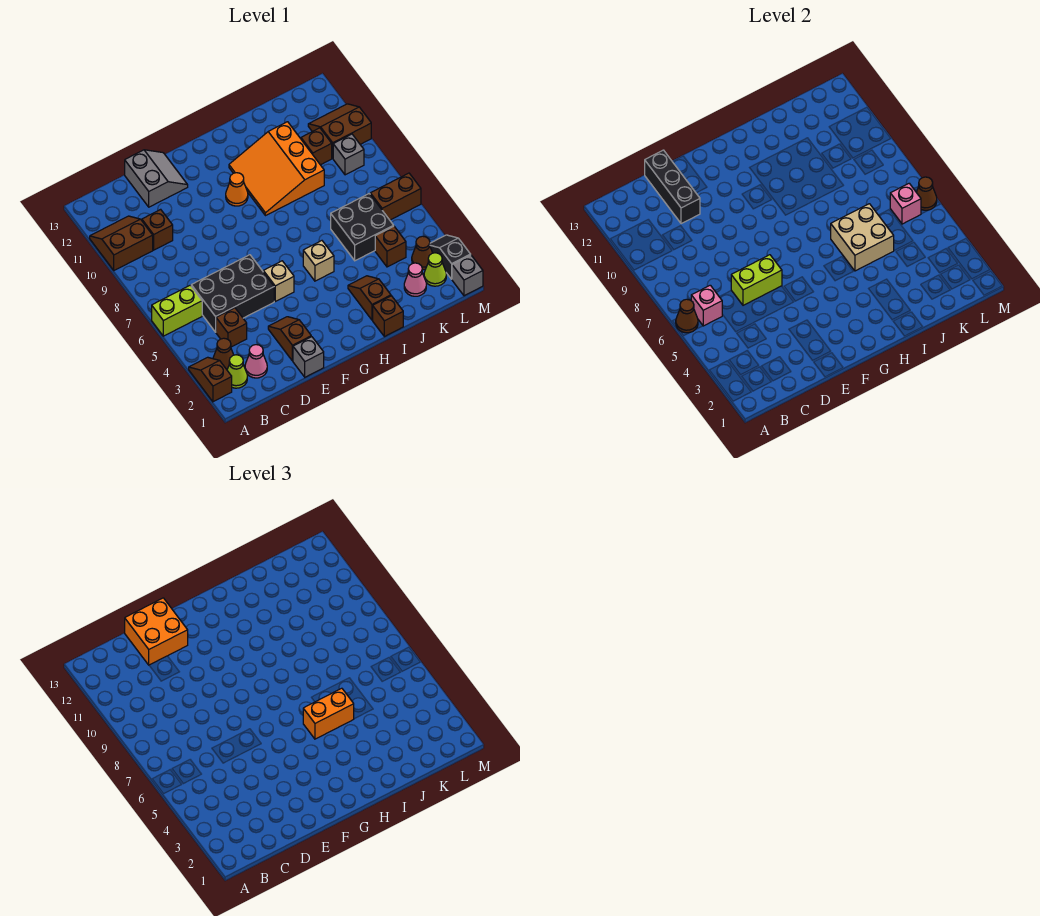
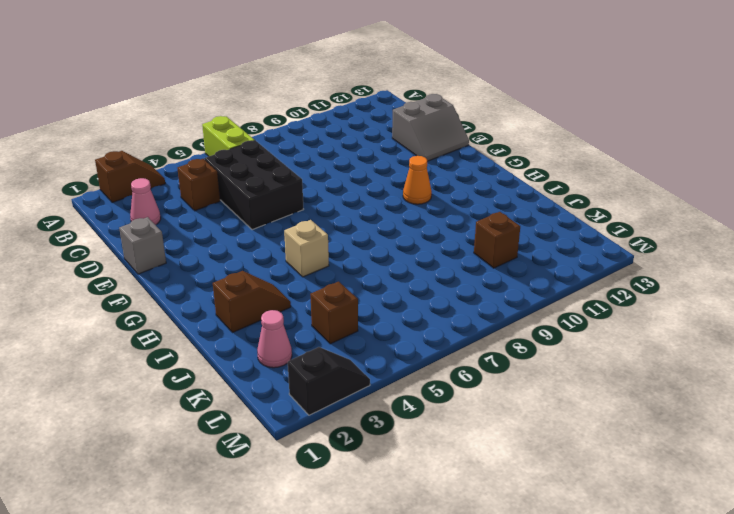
none -> brown 2x2 slope [90,216,153,270]
none -> lime 1x1 cone [227,355,247,388]
none -> brown 1x1 cone [213,338,233,369]
none -> brown 1x1 brick [142,209,173,250]

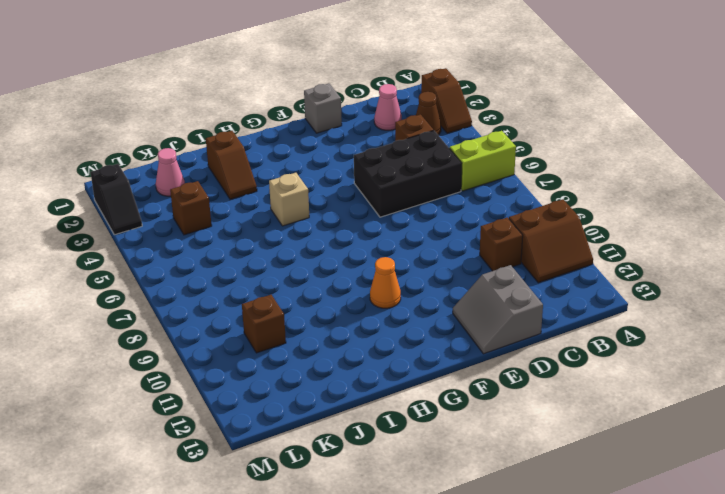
none -> lime 1x1 cone [227,355,247,388]
none -> brown 1x2 slope [268,317,311,361]
none -> tan 1x1 brick [263,261,294,301]
none -> orange 3x3 slope [229,122,324,216]

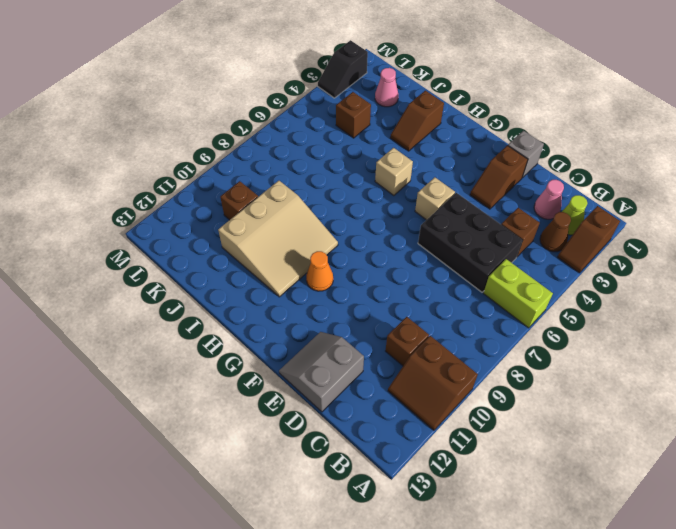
tan 3x3 slope [218,181,338,297] -> orange 3x3 slope [229,122,324,216]
none -> brown 1x1 brick [373,296,403,337]
none -> black 2x2 brick [331,194,393,261]
none -> lime 1x1 cone [424,253,446,286]
none -> brown 1x1 cone [412,236,432,270]

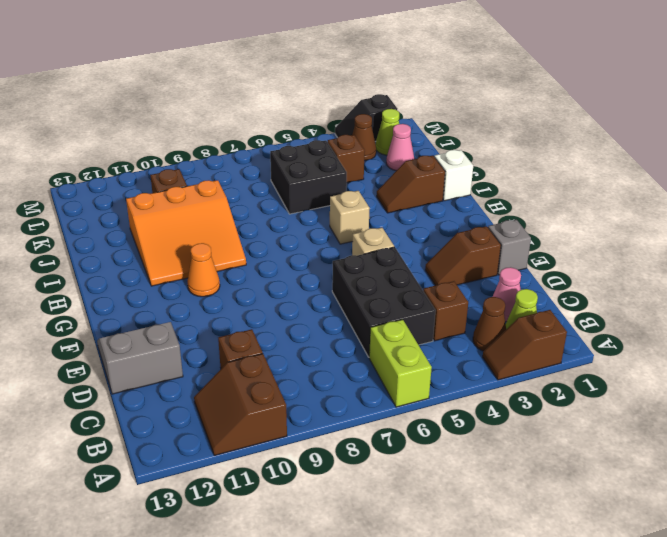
white 1x1 brick [434,150,473,201] -> brown 1x1 brick [373,296,403,337]
none -> brown 1x2 brick [370,173,421,220]
none -> grey 1x1 brick [333,134,364,175]
none -> brown 2x2 slope [308,104,371,158]
none -> grey 1x1 brick [452,255,483,296]

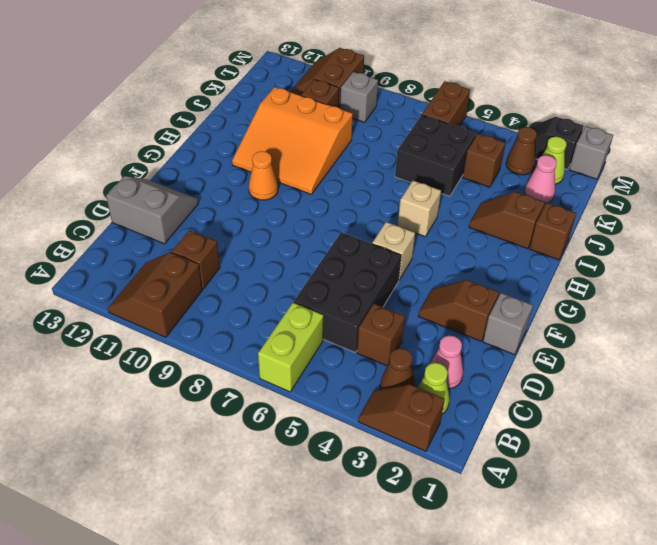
none -> brown 1x1 cone [676,299,698,333]
none -> pink 1x1 brick [691,285,722,326]
none -> lime 1x2 brick [731,255,782,305]
none -> black 1x3 brick [645,150,700,224]

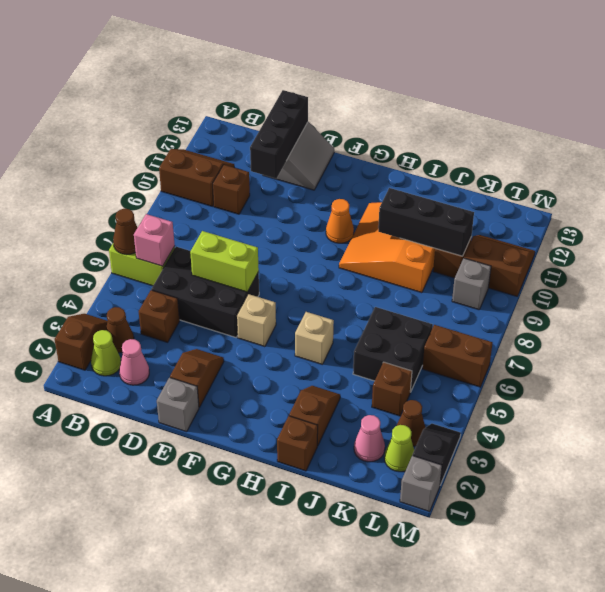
black 1x3 brick [378,188,474,256] -> none
none -> tan 2x2 brick [831,204,894,271]
none -> pink 1x1 brick [890,183,921,224]
none -> brown 1x1 cone [916,177,937,210]
none -> orange 2x2 brick [125,598,188,665]

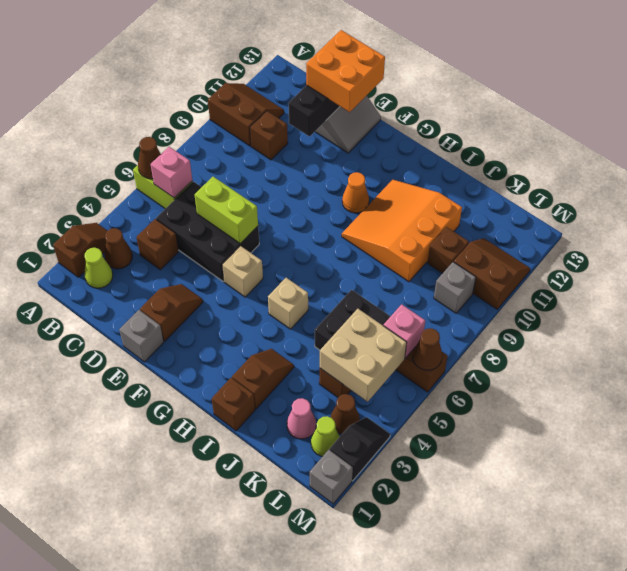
tan 2x2 brick [320,309,407,402] -> tan 2x2 brick moved to [831,204,894,271]
none -> pink 1x1 cone [245,345,267,378]
none -> orange 1x2 brick [303,688,354,739]

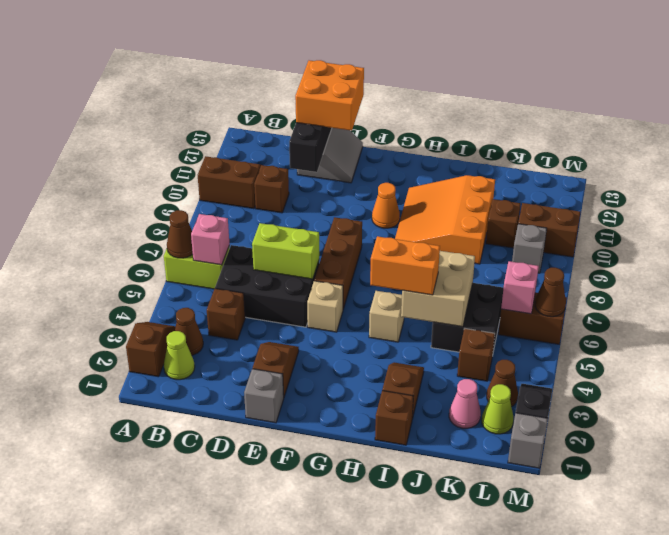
brown 1x3 brick [314,217,362,309] -> none
none -> pink 1x1 cone [245,345,267,378]

